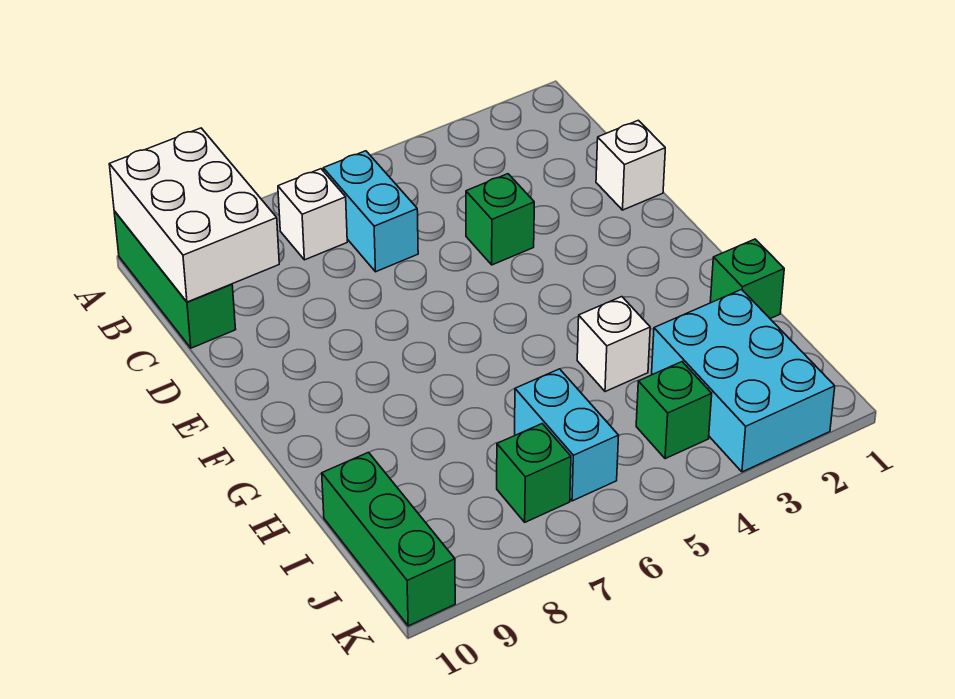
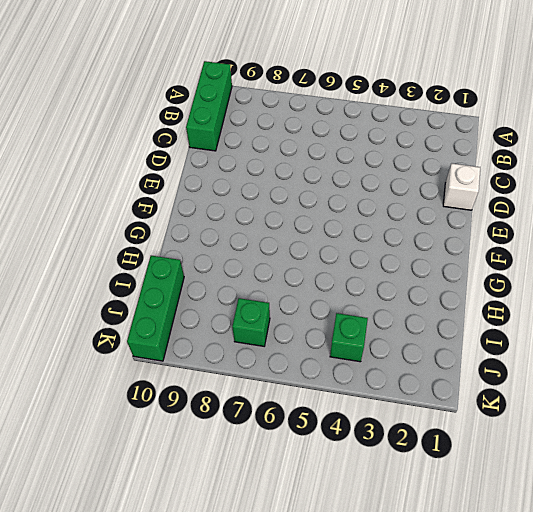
none -> cyan 1x2 brick [323,151,418,272]
none -> white 1x1 brick [278,169,347,260]
none -> green 1x1 brick [466,174,534,265]

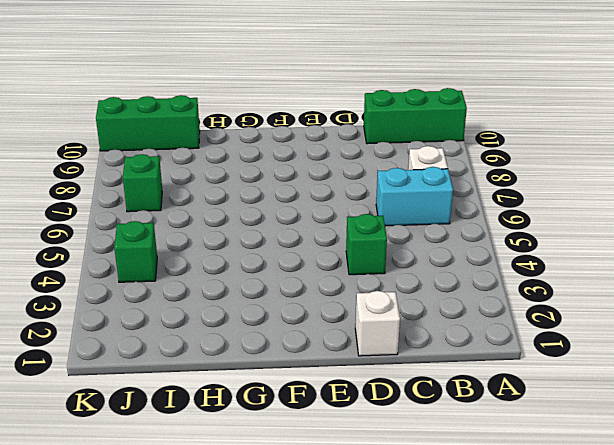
none -> green 1x1 brick [710,239,784,319]
none -> white 1x1 brick [577,297,650,392]
none -> cyan 2x3 brick [652,289,835,472]

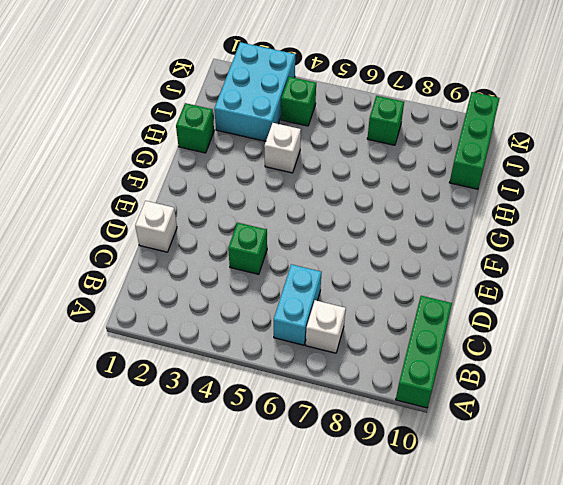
none -> cyan 1x2 brick [515,369,619,501]
none -> white 2x3 brick [109,128,279,302]

